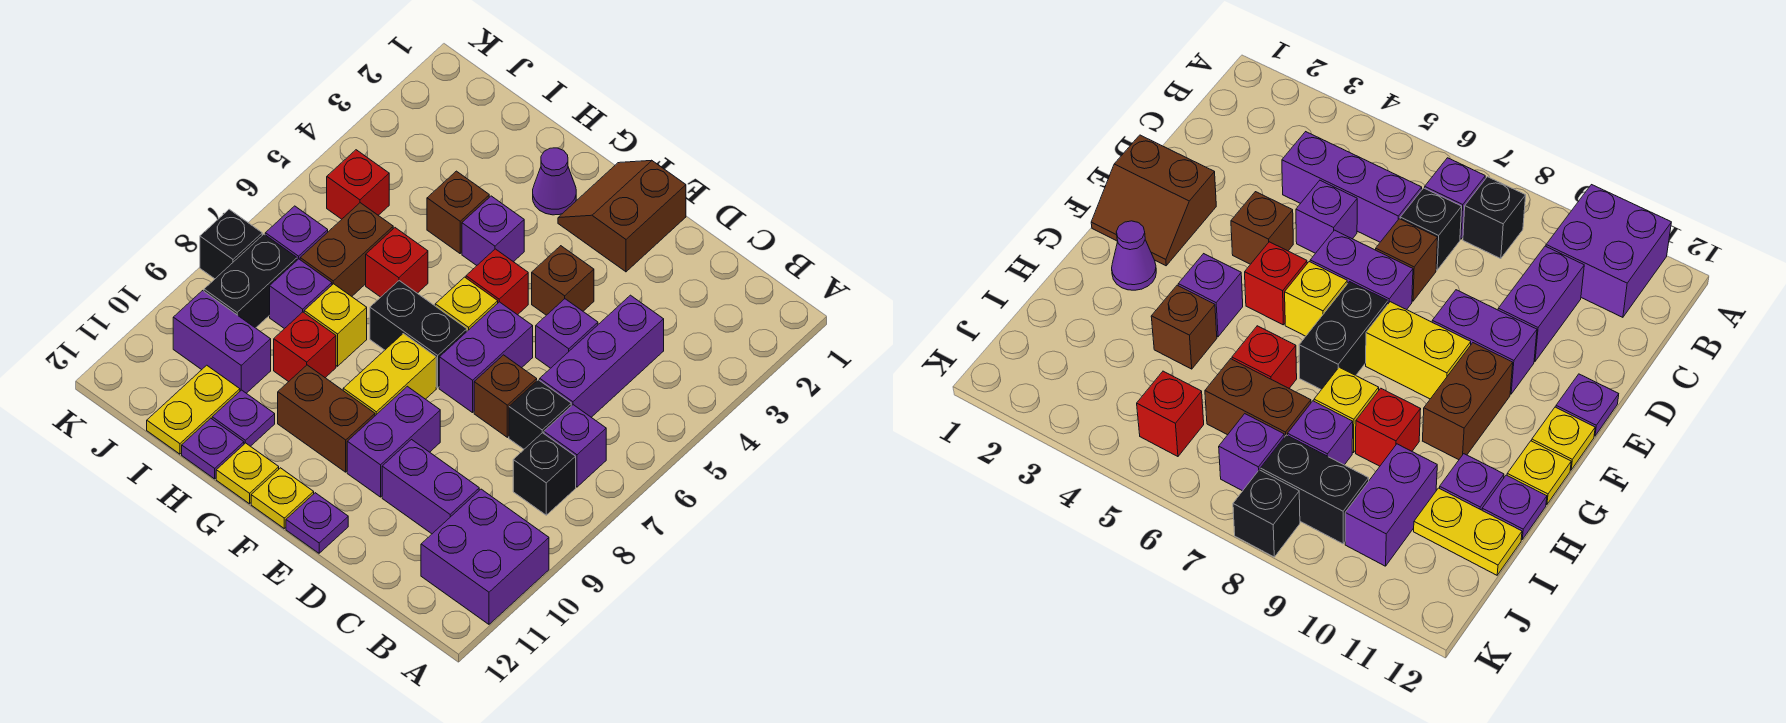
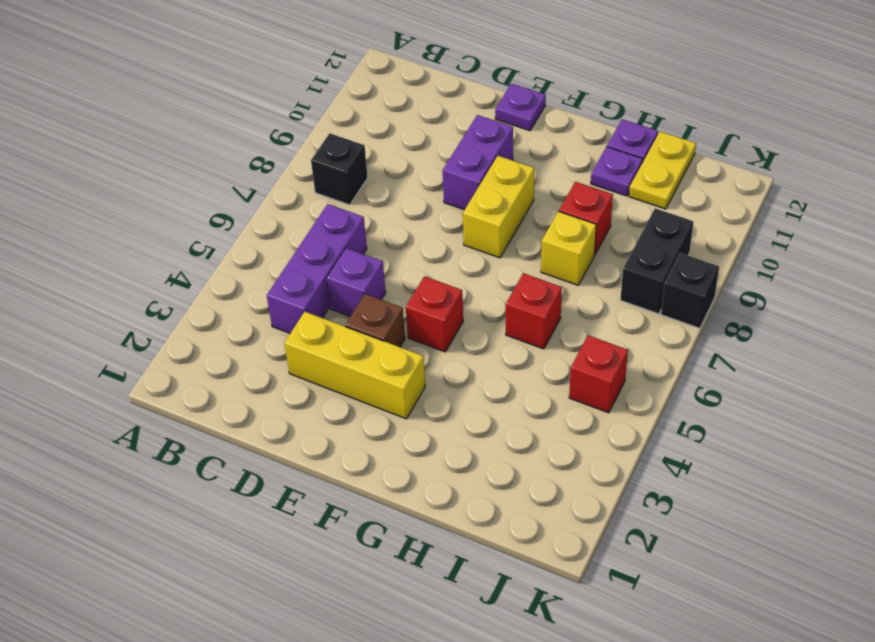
yellow 1x3 brick [284,312,425,419] -> none
none -> purple 2x2 brick [421,489,549,624]
none -> purple 1x1 brick [544,405,606,487]
none -> black 1x1 brick [509,380,571,449]
none -> purple 1x2 brick [382,440,479,534]

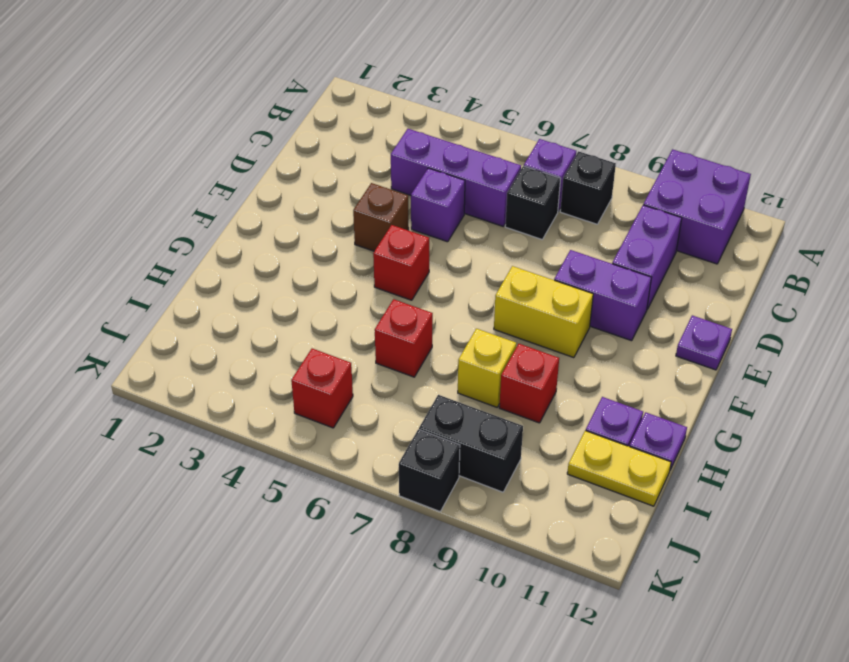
none -> brown 1x1 brick [474,355,537,437]
none -> brown 2x2 slope [558,160,686,272]
none -> purple 1x2 brick [439,302,533,413]
none -> yellow 1x1 brick [435,277,498,331]

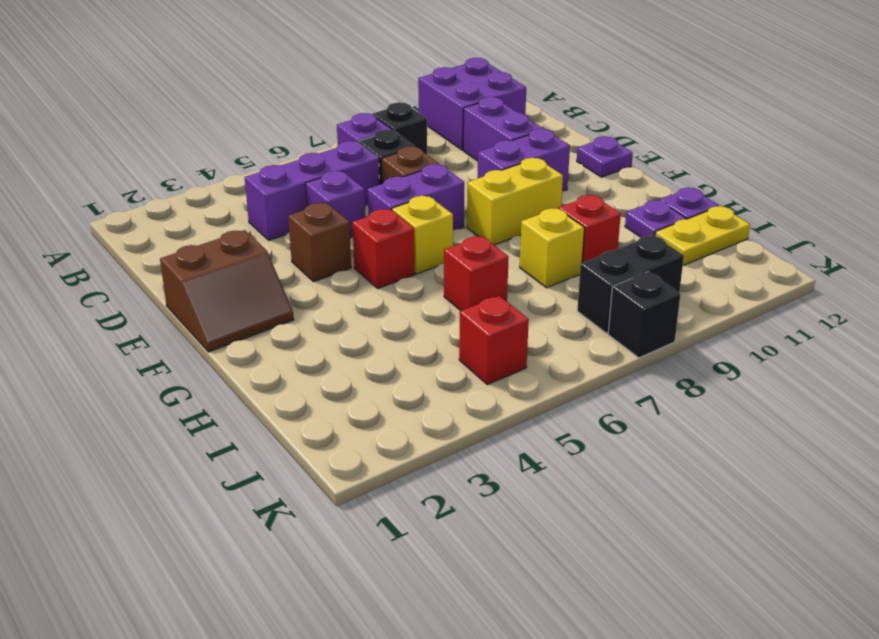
none -> black 1x2 brick [370,281,467,388]
none -> brown 1x2 brick [278,365,375,472]
none -> yellow 1x1 plate [251,468,314,528]
none -> purple 1x1 cone [533,148,576,215]

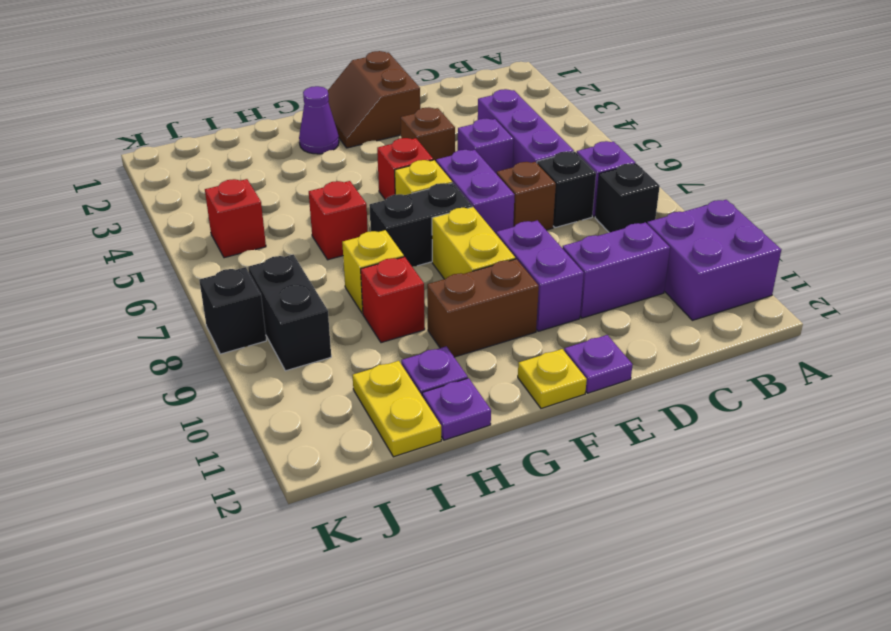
none -> purple 1x1 brick [462,196,524,265]
none -> yellow 1x1 plate [216,443,279,504]
none -> brown 1x1 brick [427,171,489,253]
none -> brown 1x2 brick [300,203,393,296]

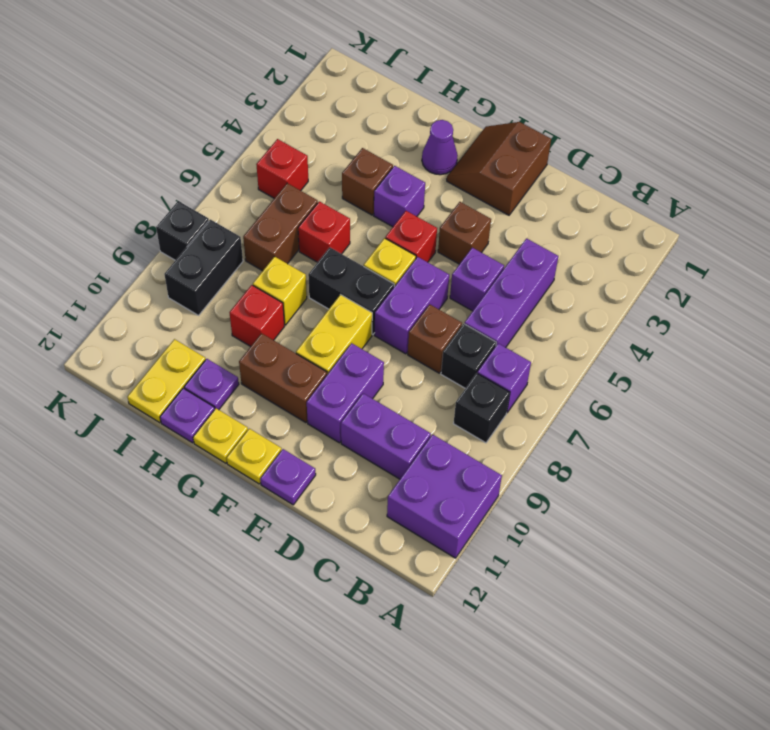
none -> purple 1x1 brick [270,259,332,329]
none -> purple 1x2 brick [173,291,271,393]
none -> purple 1x1 brick [265,206,328,260]

